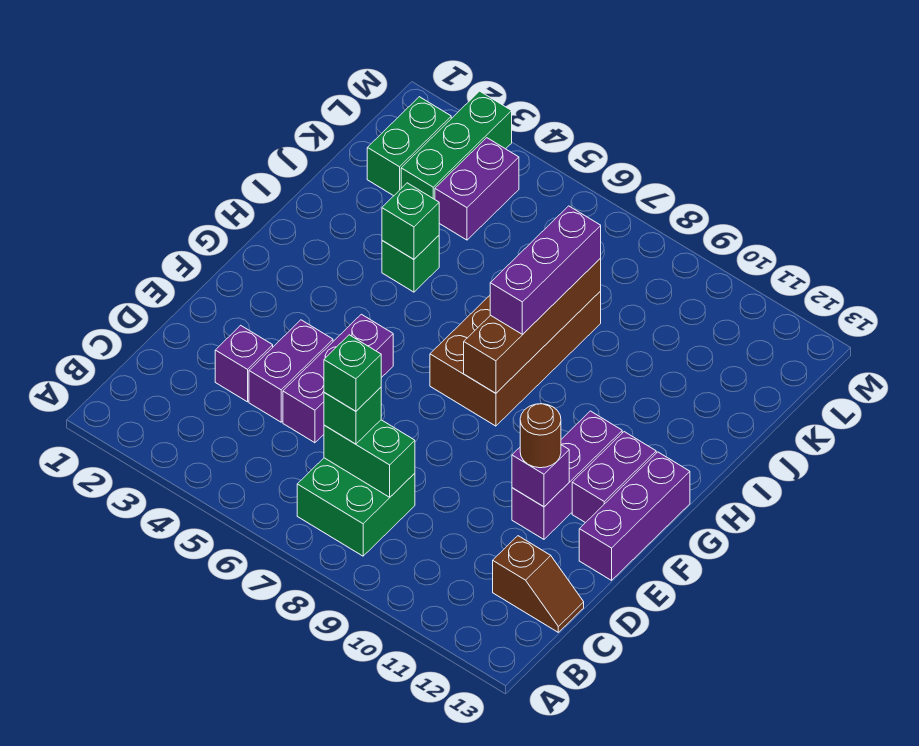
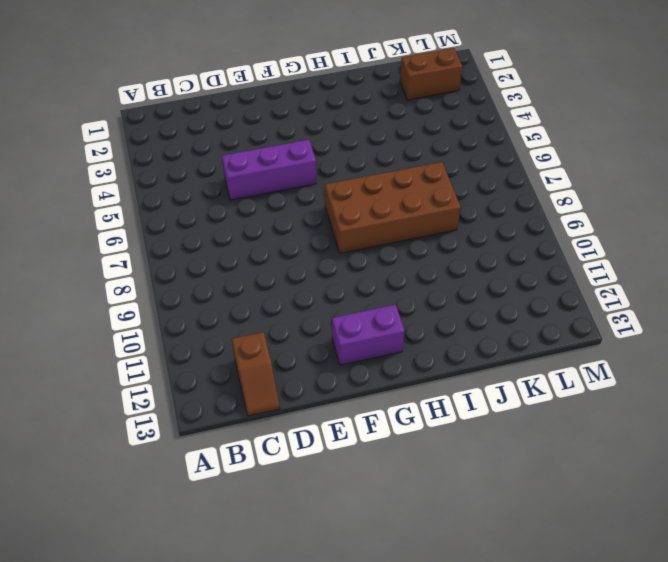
brown 1x2 brick [400,48,463,100] -> green 1x2 brick [367,97,451,196]
none -> green 2x2 brick [297,458,415,556]
none -> purple 1x1 brick [215,325,273,402]
none -> purple 1x2 brick [249,320,333,422]

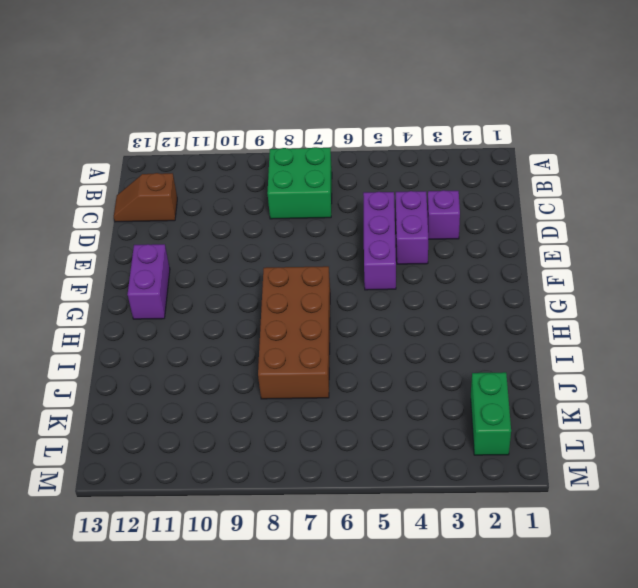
none -> purple 1x3 brick [512,411,622,539]
none -> purple 1x3 brick [579,452,690,580]
none -> green 1x1 brick [382,236,439,292]

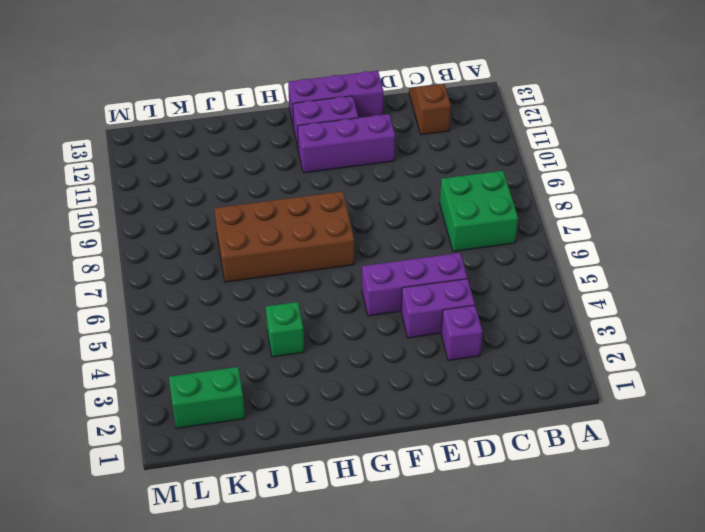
none -> green 1x3 brick [401,91,512,199]
none -> purple 1x2 brick [435,138,519,240]
none -> green 1x2 brick [324,420,415,497]

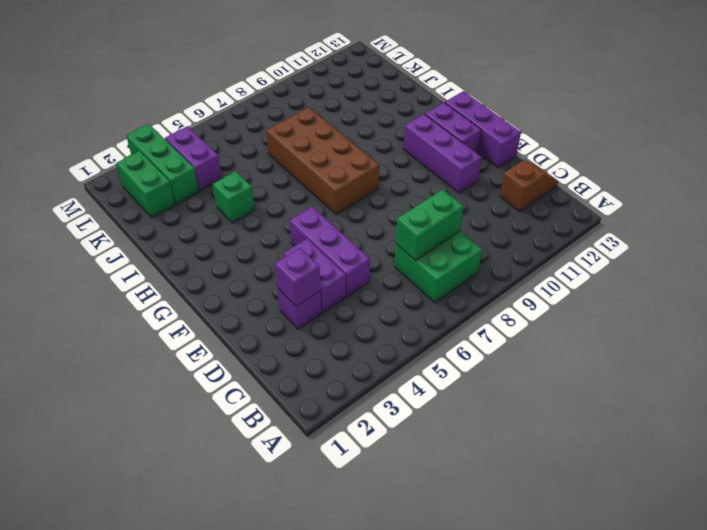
purple 1x1 brick [275,248,321,306] -> purple 1x1 brick moved to [512,445,569,507]
none -> brown 1x4 brick [464,258,601,393]
none -> green 1x1 brick [382,183,439,259]
none -> green 1x1 brick [324,387,381,444]

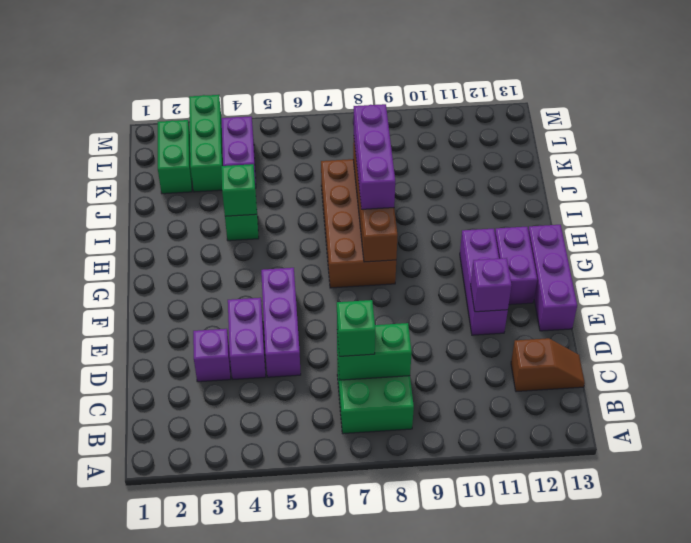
none -> brown 1x1 round brick [520,404,561,468]
none -> green 1x1 brick [324,335,381,411]

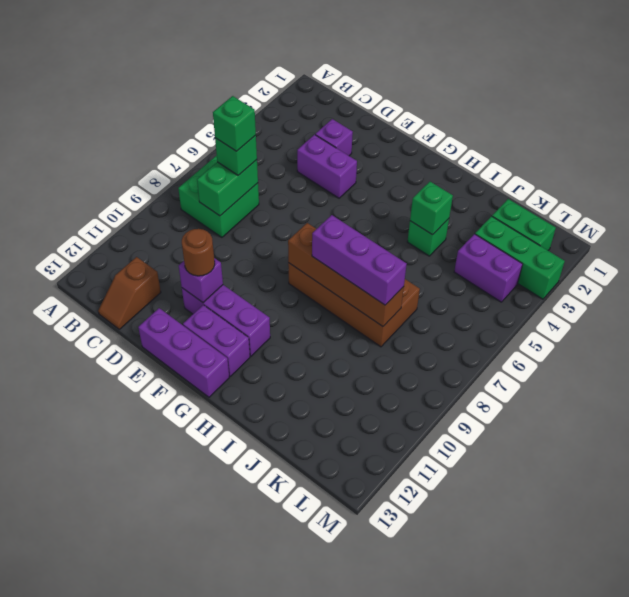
none -> purple 1x3 brick [283,314,393,443]

